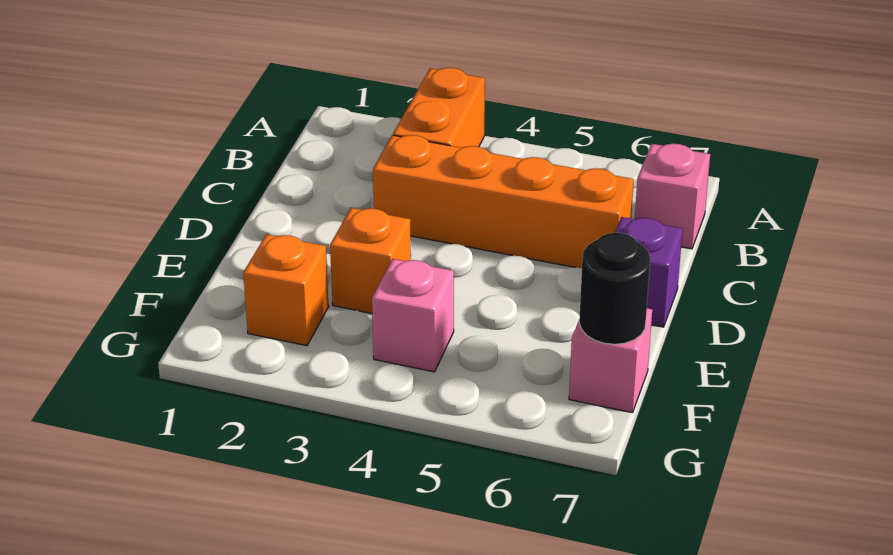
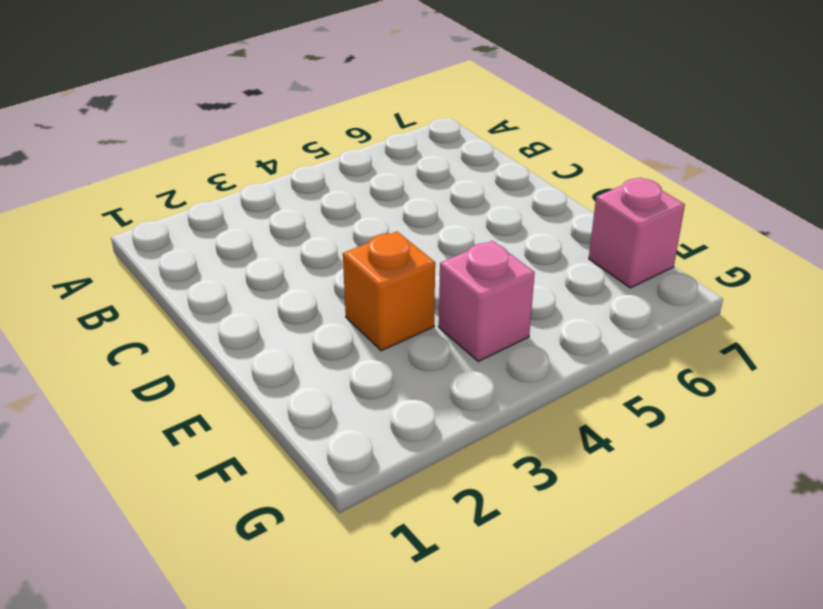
none -> orange 1x2 brick [393,68,485,148]
none -> pink 1x1 brick [635,144,710,249]

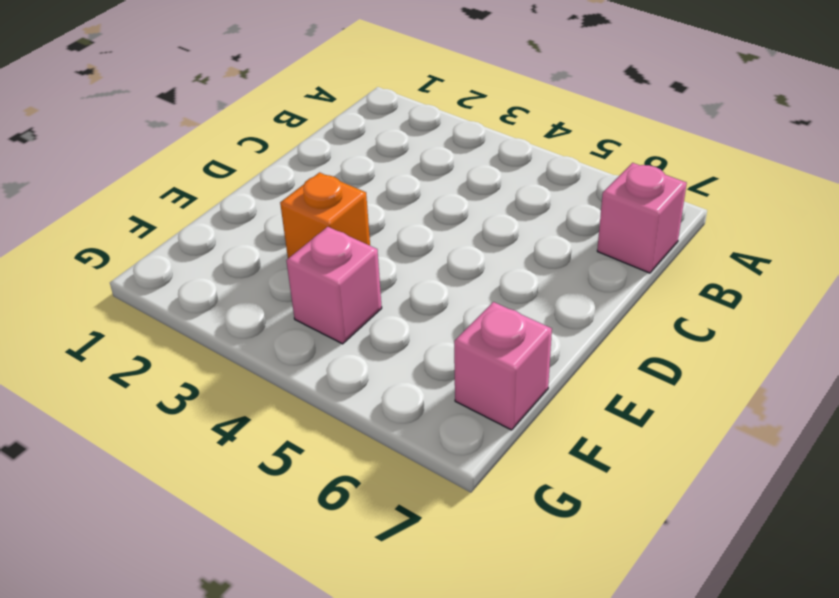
none -> orange 1x2 brick [393,68,485,148]
none -> orange 1x4 brick [373,135,634,268]

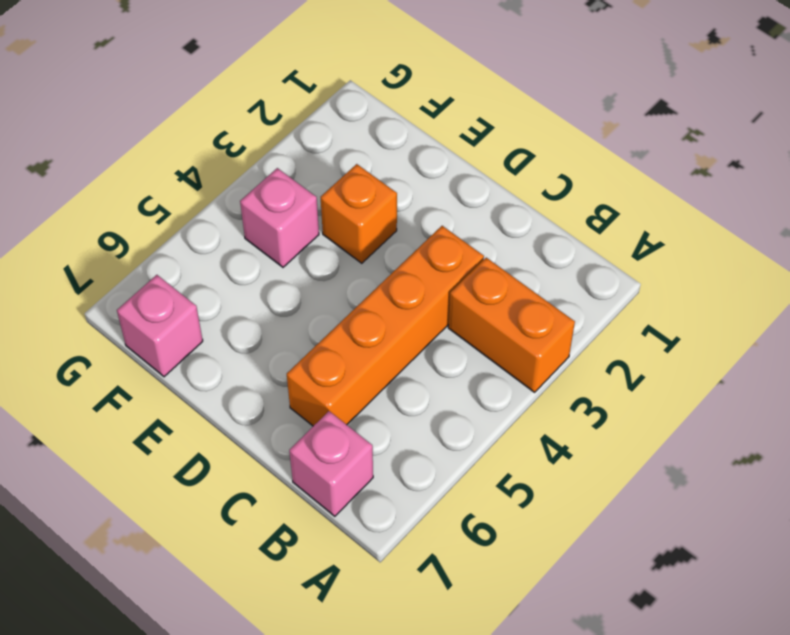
none -> purple 1x1 brick [615,217,683,327]
none -> orange 1x1 brick [243,234,329,346]

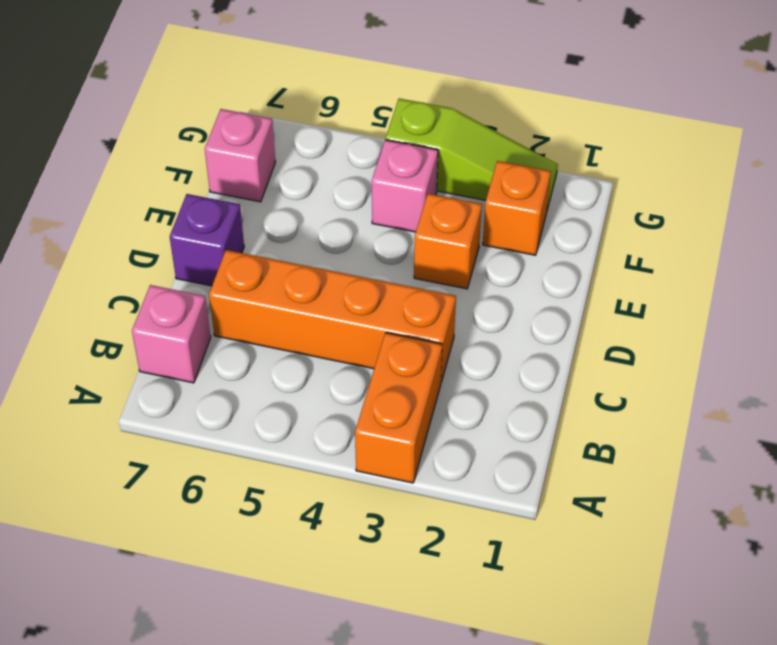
lime 1x3 slope [386,99,558,210] -> none
none -> black 1x1 round brick [579,233,650,344]

